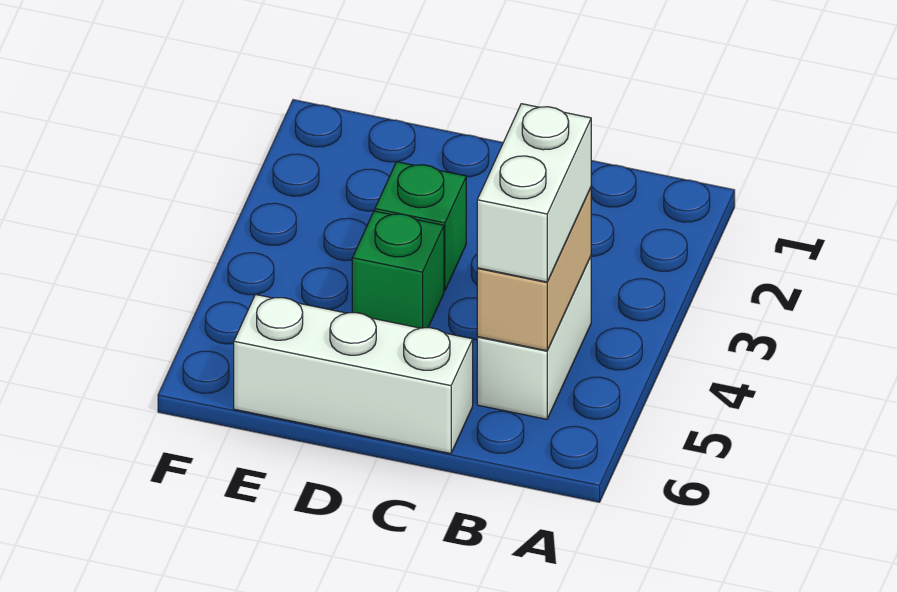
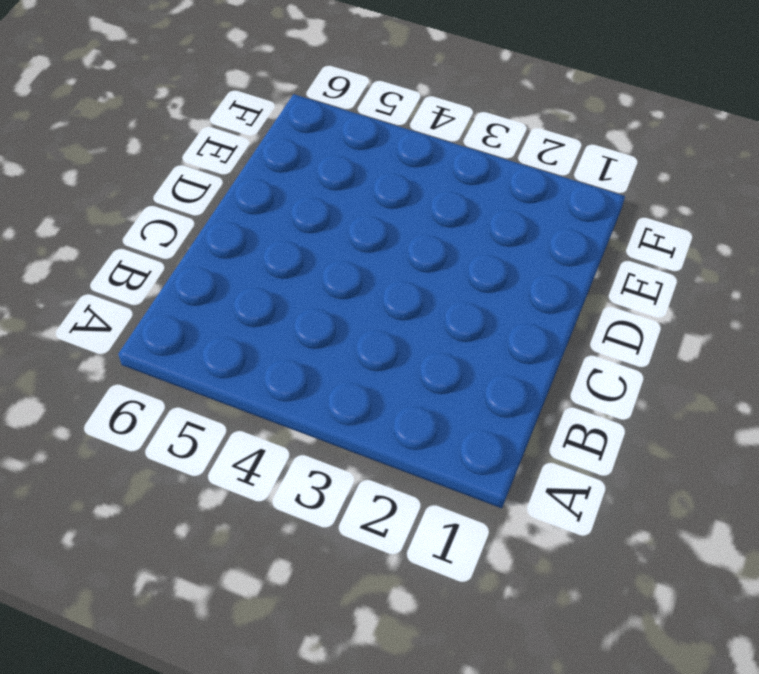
none -> white 1x2 brick [477,257,591,419]
none -> white 1x3 brick [234,294,473,454]

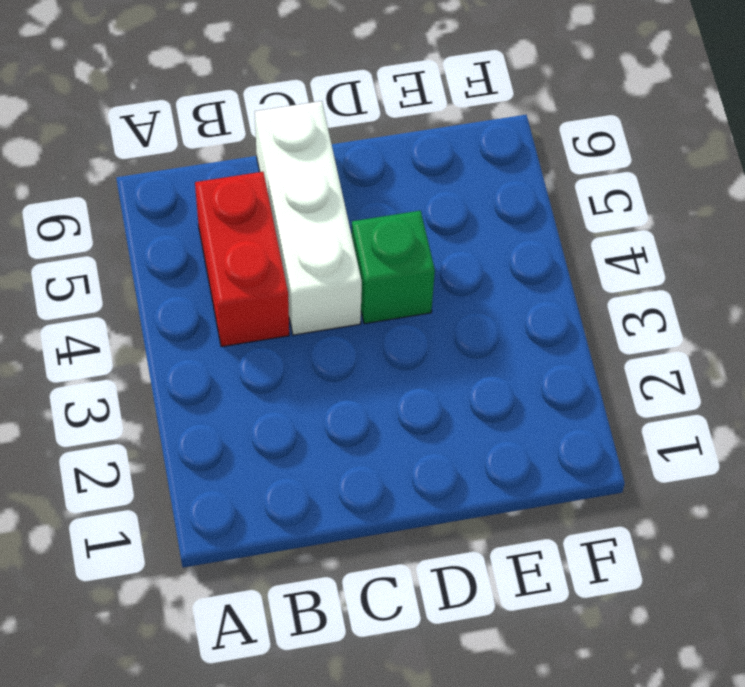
red 1x2 brick [195,172,289,347] -> white 1x2 brick [477,257,591,419]
white 1x3 brick [255,101,362,335] -> white 1x3 brick turned to [234,294,473,454]
none -> green 1x1 brick [375,162,466,291]
none -> tan 1x2 brick [477,188,591,351]

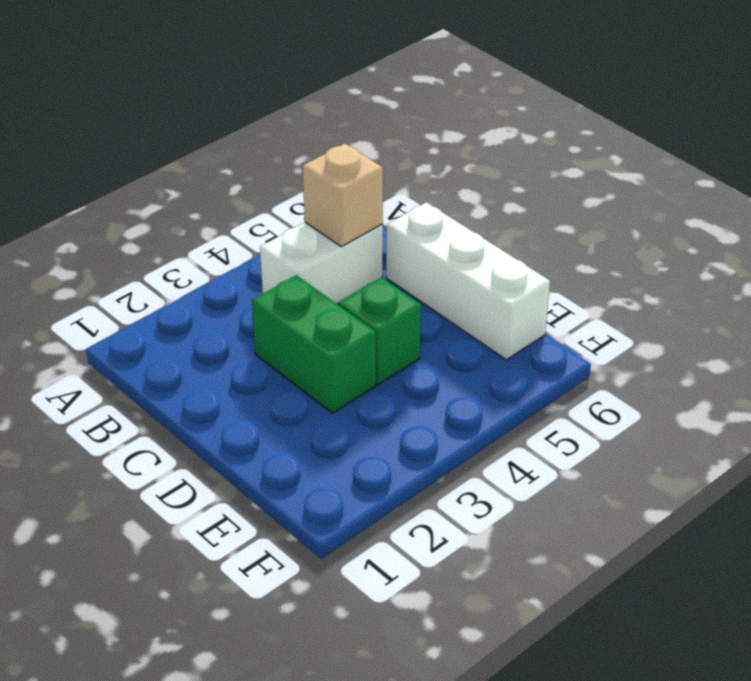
tan 1x1 brick [303,144,383,247] -> tan 1x2 brick [477,188,591,351]
green 1x2 brick [252,275,376,413] -> green 1x1 brick [375,162,466,291]
none -> white 1x2 brick [477,104,591,282]

